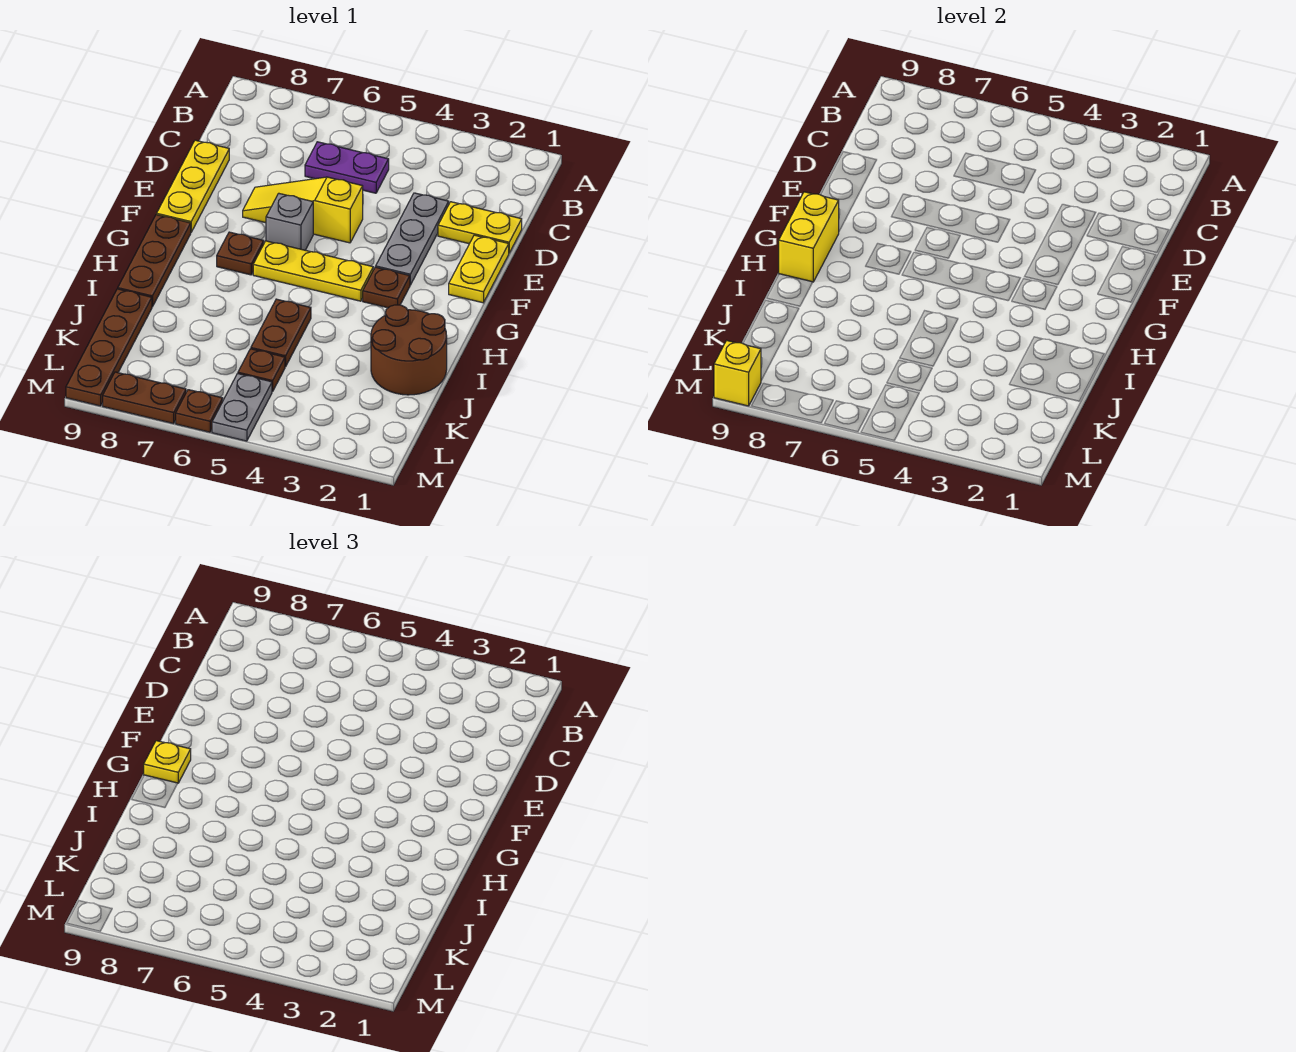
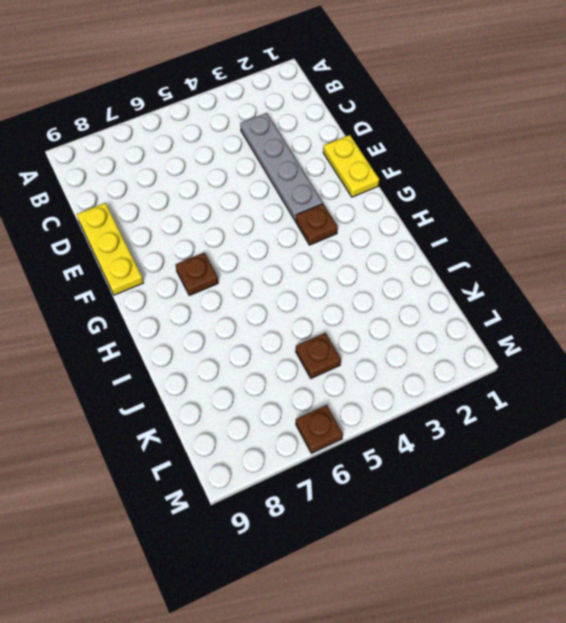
grey 1x4 plate [240,113,322,221] -> grey 1x3 plate [376,193,449,285]
none -> purple 1x2 plate [305,142,389,193]
none -> yellow 1x2 plate [438,202,522,253]
none -> yellow 1x3 slope [243,177,363,243]

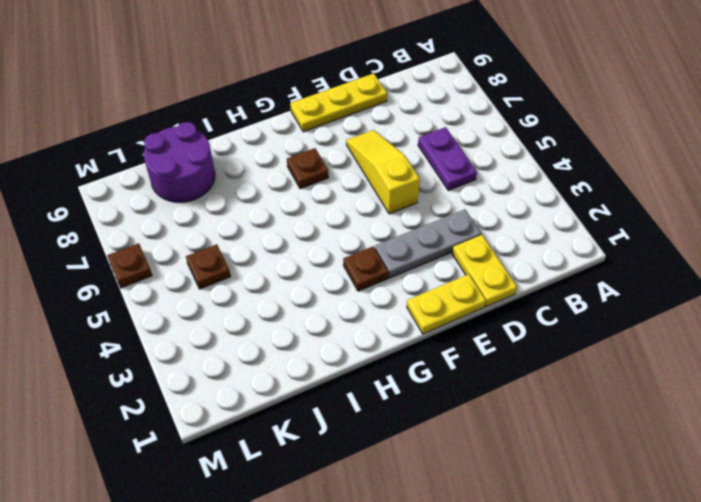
purple 2x2 round brick [144,122,215,202] -> brown 1x4 plate [66,289,152,406]
none -> grey 1x1 brick [266,193,313,250]
none -> yellow 1x3 plate [253,241,373,301]
none -> brown 1x3 plate [118,215,191,307]

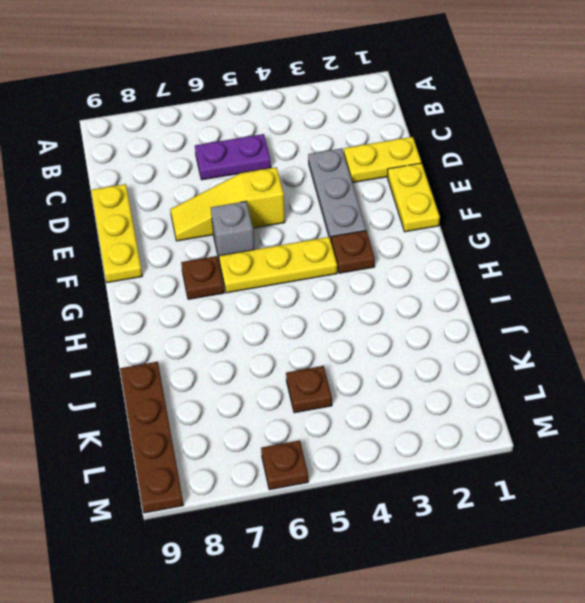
none -> brown 1x3 plate [118,215,191,307]
none -> brown 2x2 round brick [371,305,447,395]
none -> brown 1x2 plate [251,299,311,367]

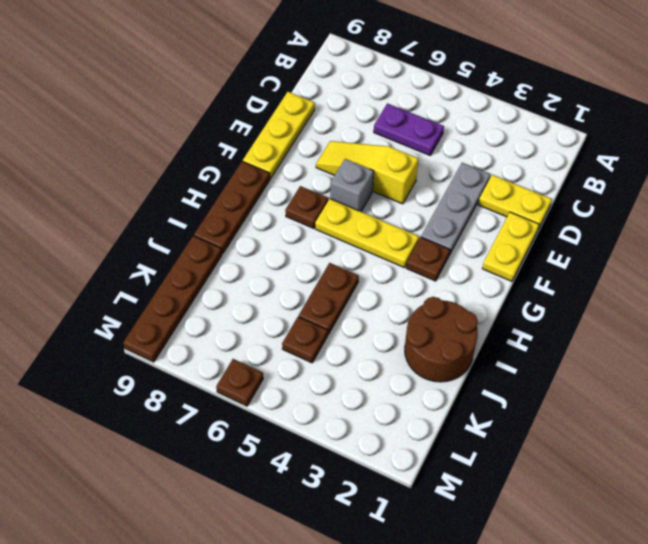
none -> grey 1x2 plate [212,374,272,441]
none -> brown 1x2 plate [103,372,186,424]
none -> yellow 1x2 brick [779,192,839,282]

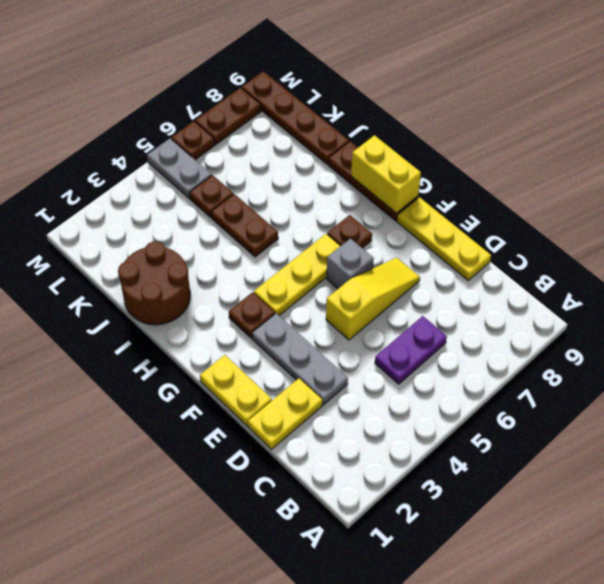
none -> yellow 1x1 brick [714,340,761,406]
none -> yellow 1x1 plate [144,741,191,783]

